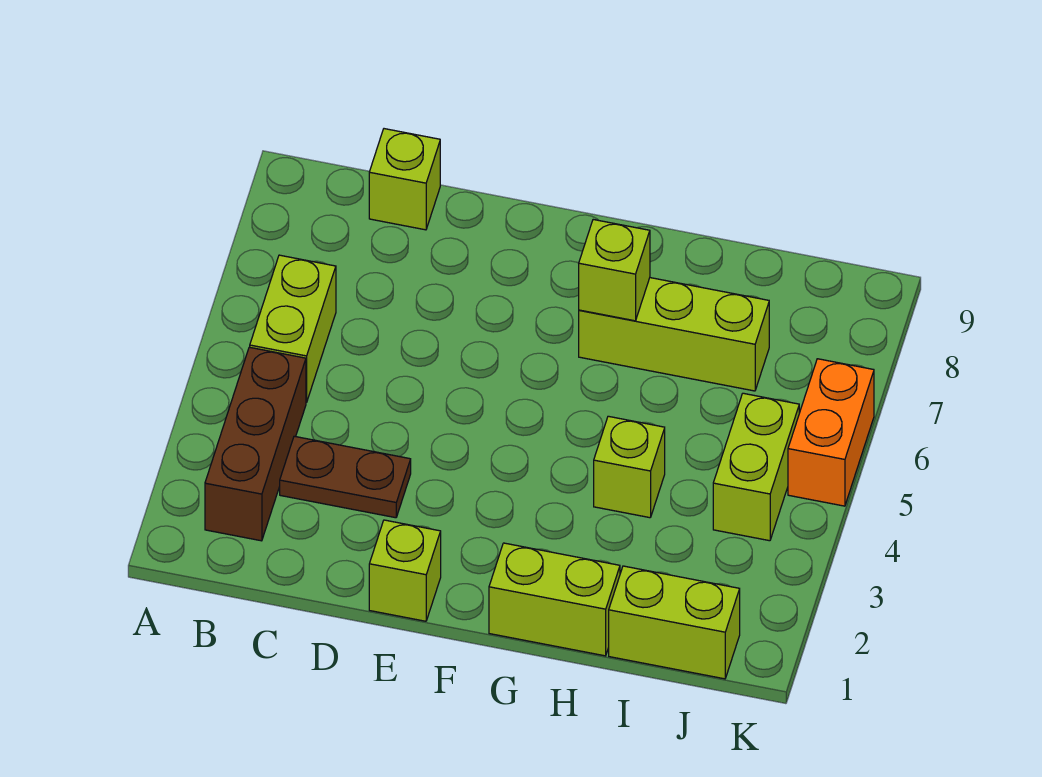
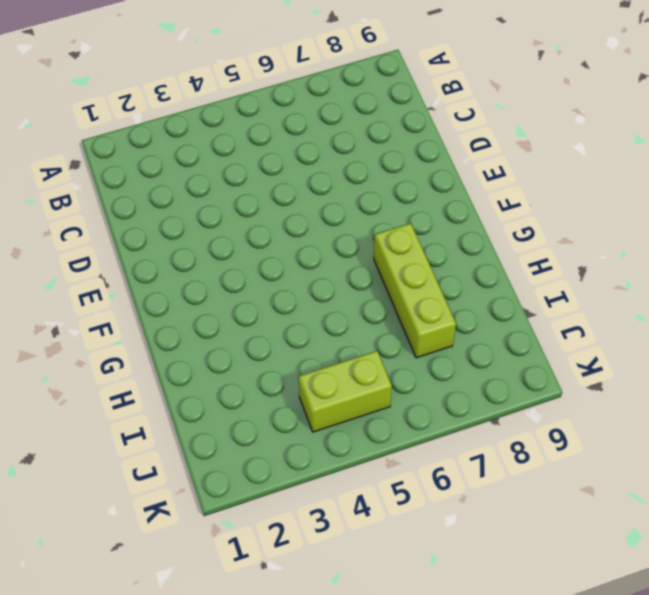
none -> brown 1x3 brick [205,347,306,541]
none -> lime 1x2 brick [250,255,336,403]
none -> brown 1x2 plate [280,436,411,518]

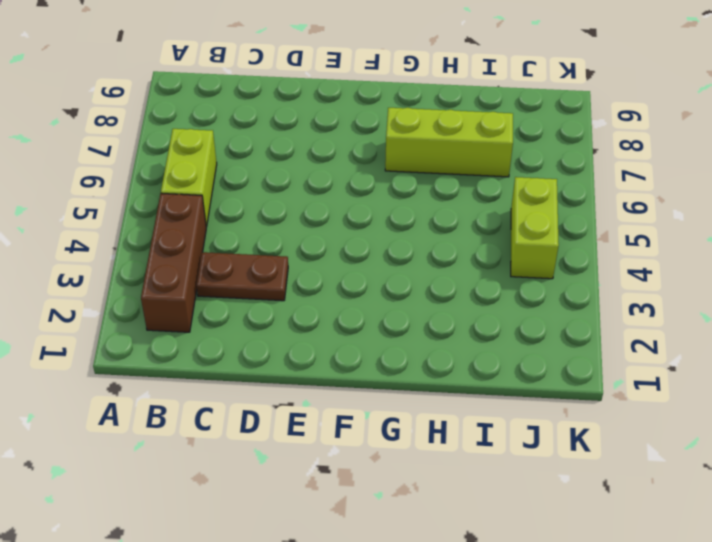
none -> lime 1x1 brick [369,129,440,230]
none -> lime 1x1 brick [369,520,441,621]
none -> lime 1x2 brick [489,543,620,656]

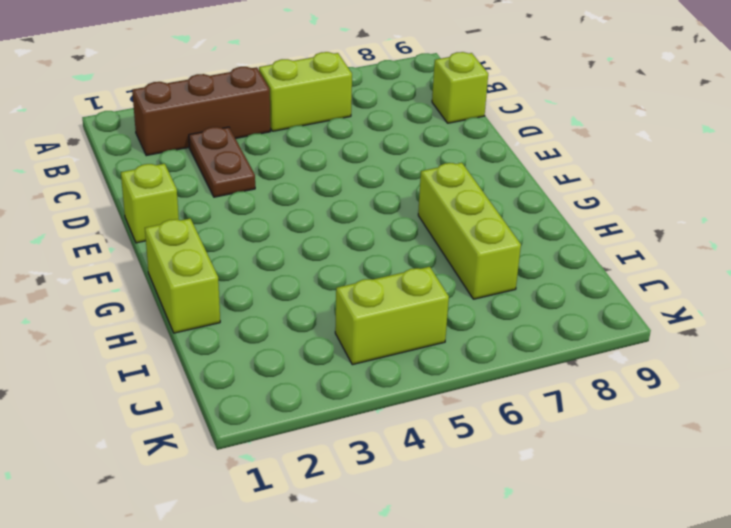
none -> lime 1x1 brick [594,416,665,518]
none -> lime 1x2 brick [609,566,740,679]
none -> orange 1x2 brick [788,359,874,506]

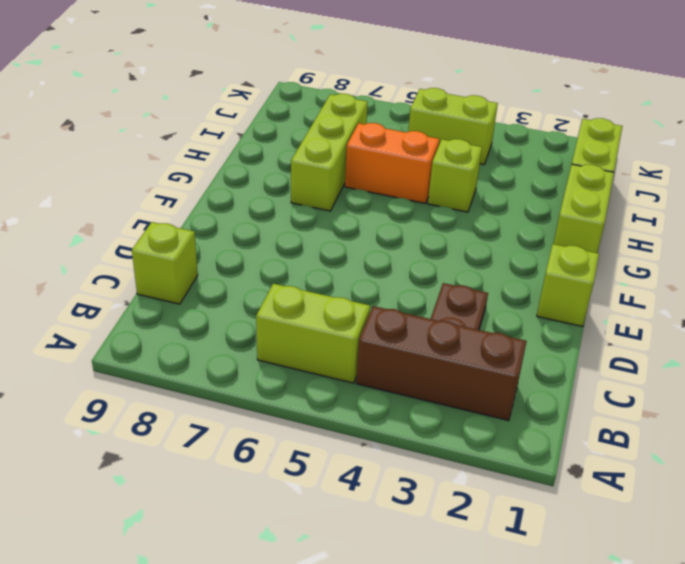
orange 1x2 brick [345,123,439,203] -> orange 1x2 brick moved to [788,359,874,506]
none -> lime 1x1 brick [579,220,650,321]

